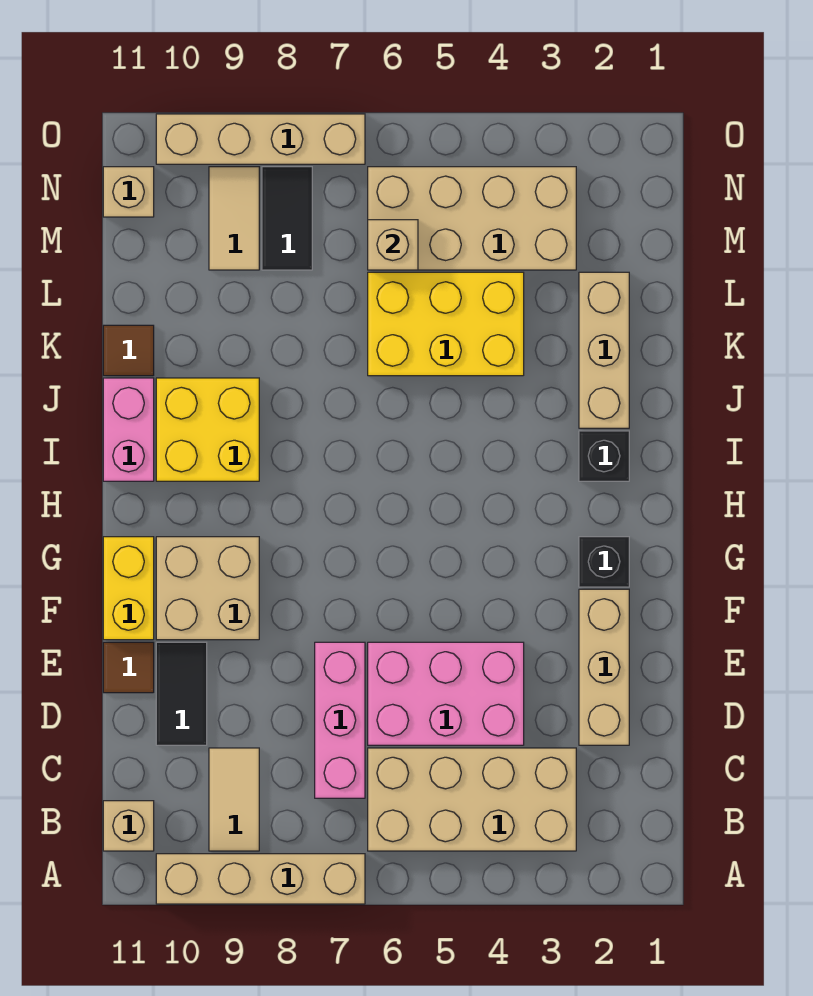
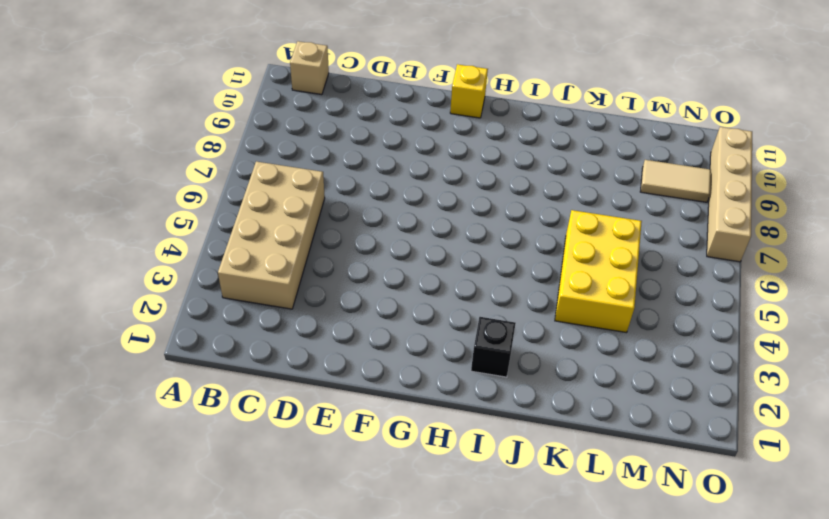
yellow 1x1 brick [450,64,488,118] -> yellow 1x2 brick [103,537,154,640]
none -> tan 1x4 brick [156,854,365,904]
none -> tan 1x2 tile [209,748,259,851]
none -> pink 1x3 brick [315,642,365,798]

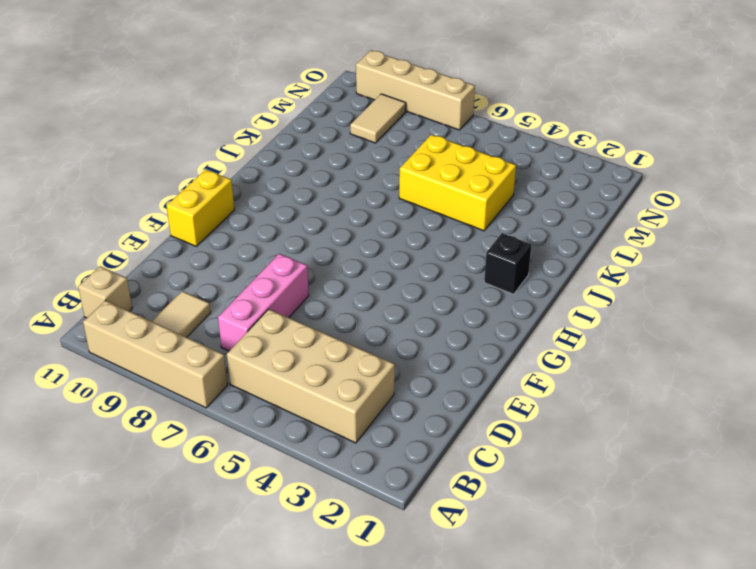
none -> tan 1x3 brick [579,589,629,745]
none -> pink 2x3 brick [368,642,524,745]
none -> black 1x2 tile [156,642,207,745]

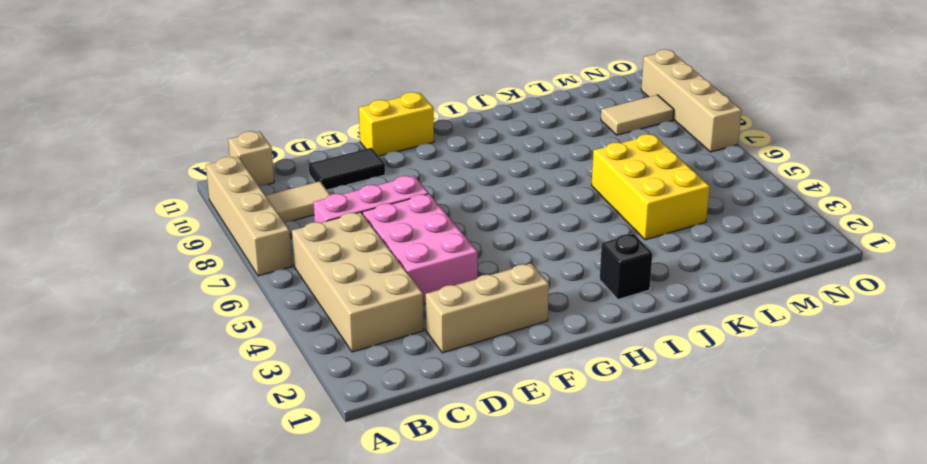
none -> brown 1x1 tile [103,642,154,693]
none -> tan 2x2 brick [156,537,259,640]
none -> black 1x1 brick [579,537,629,587]

